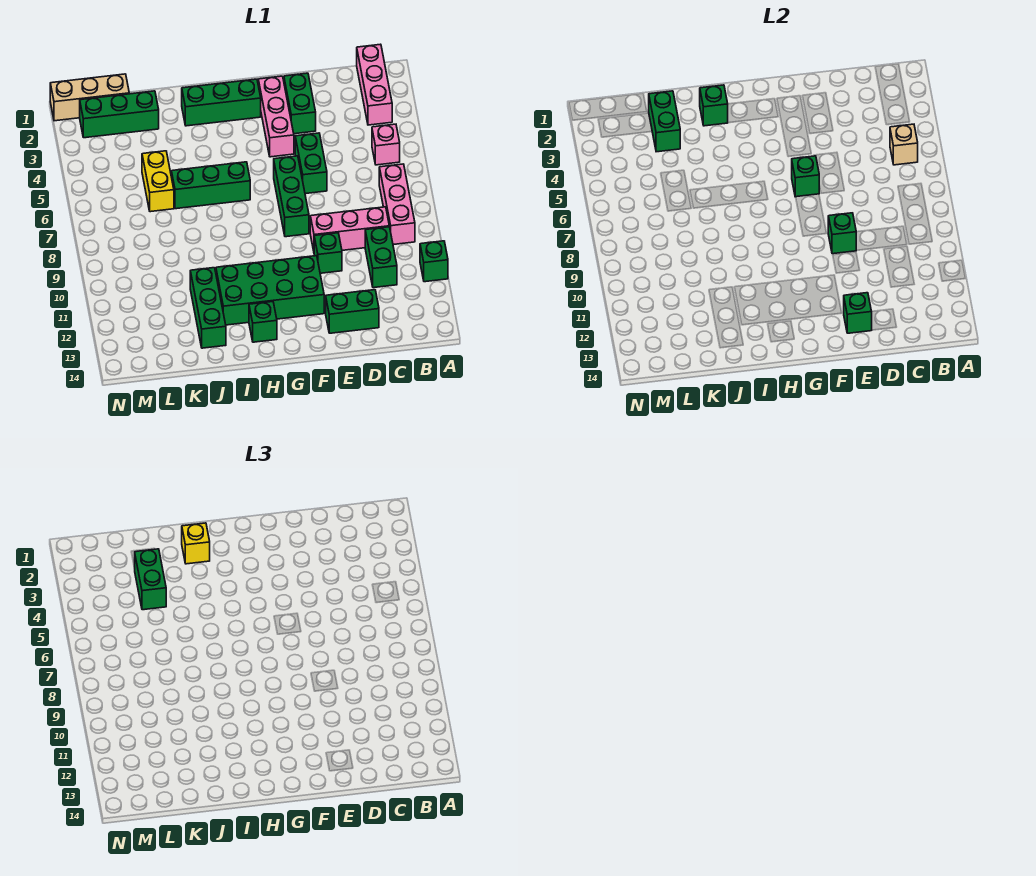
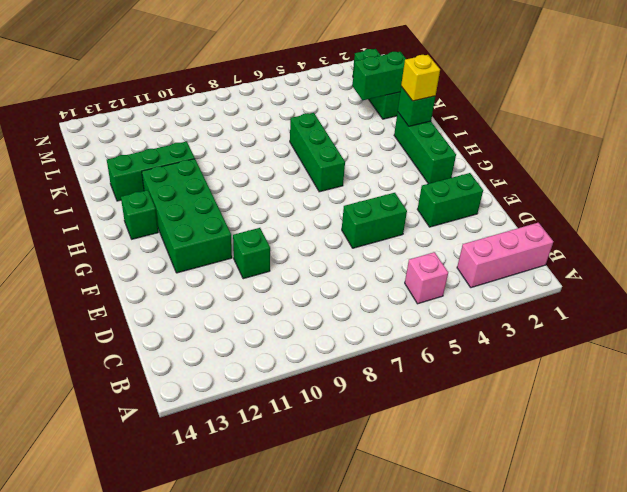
none -> green 1x1 brick [420,241,448,282]
none -> pink 1x3 brick [379,164,415,245]
none -> pink 1x3 brick [310,207,389,251]

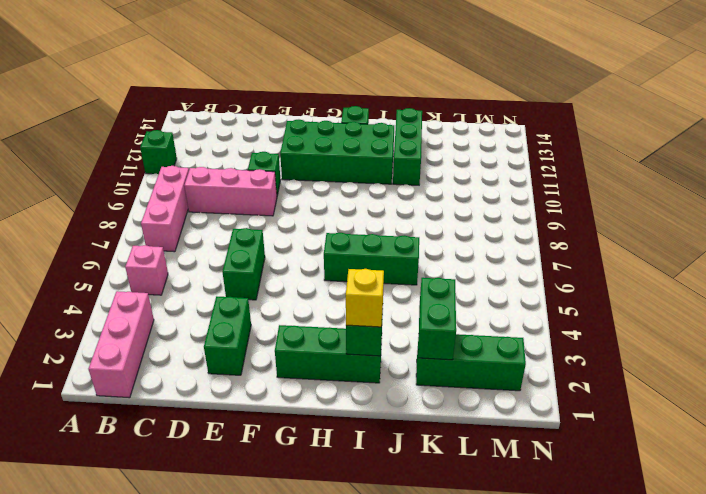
none -> green 1x2 brick [365,227,397,288]
none -> green 1x2 brick [326,290,379,333]
none -> pink 1x3 brick [258,76,294,157]

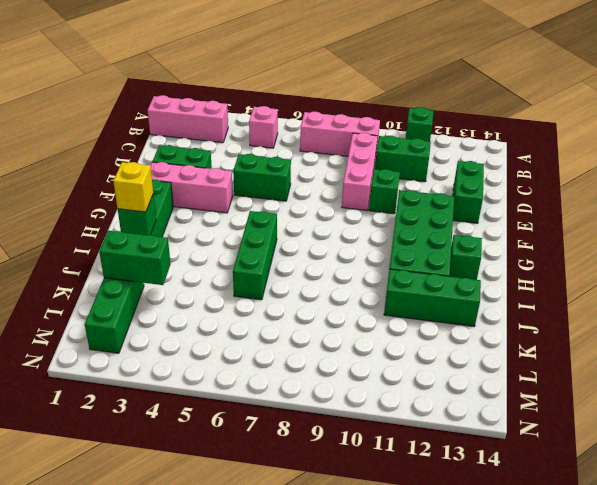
none -> green 1x3 brick [274,156,309,237]
none -> yellow 1x2 brick [142,151,174,212]
none -> tan 1x3 brick [50,74,129,121]

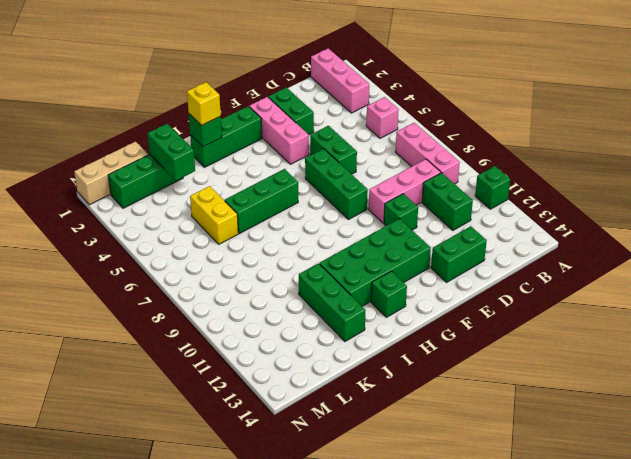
none -> tan 1x1 brick [890,124,918,165]
none -> green 1x1 brick [828,213,857,254]
none -> green 1x1 brick [844,293,872,333]

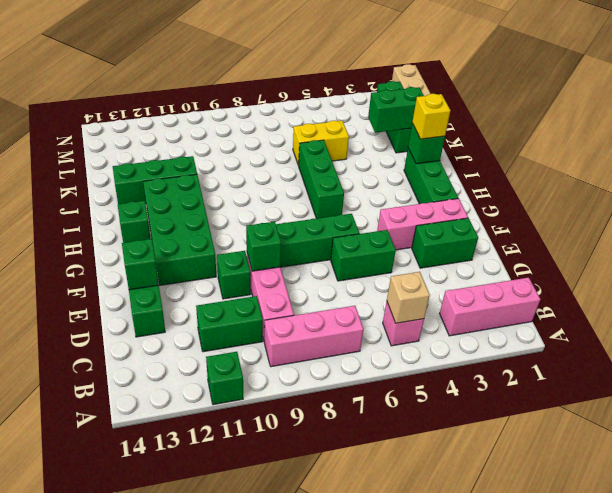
none -> green 1x1 brick [792,156,819,197]
none -> green 1x2 brick [135,549,166,610]

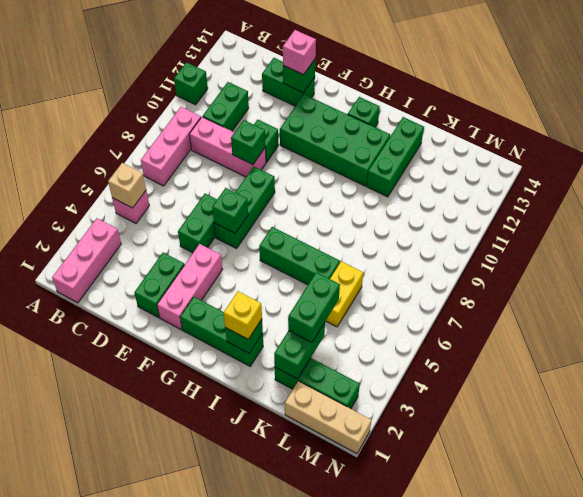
pink 1x1 brick [283,30,316,75] -> none

